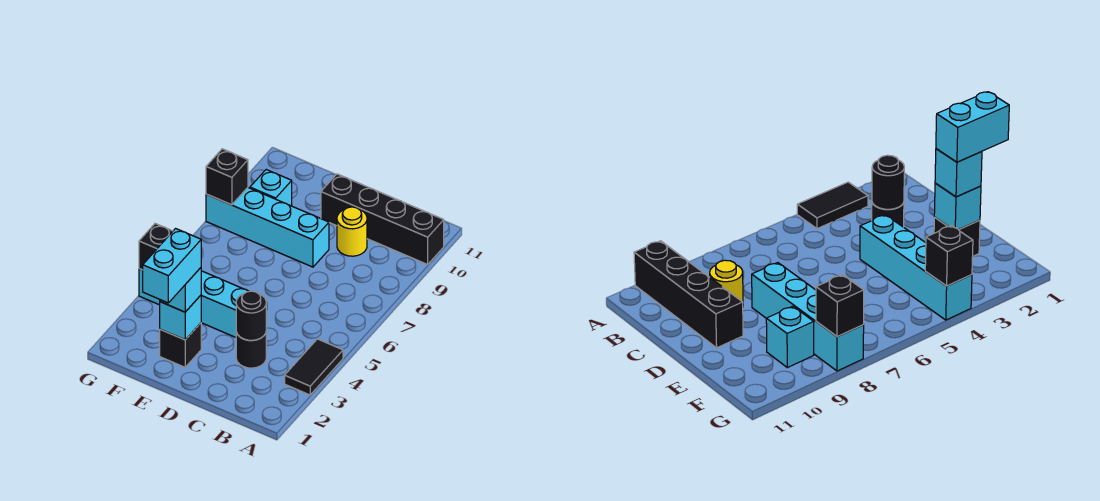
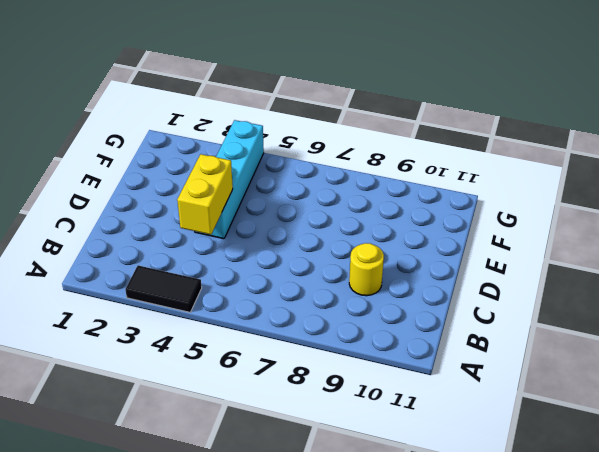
yellow 1x2 brick [177,154,233,235] -> none
none -> black 1x4 brick [321,174,444,264]
none -> black 1x1 round brick [236,332,266,368]
none -> cyan 1x4 brick [206,188,329,267]

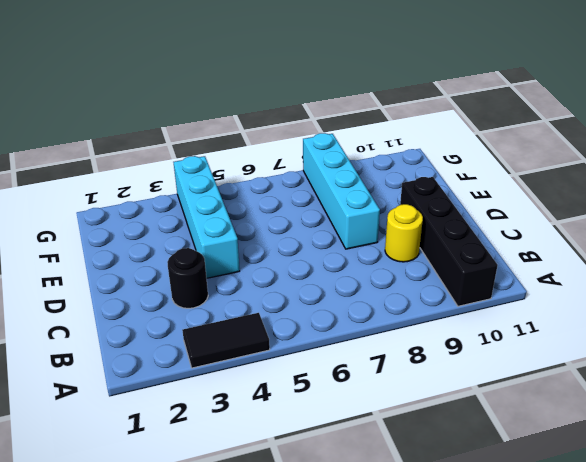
none -> black 1x1 brick [160,323,201,367]
none -> cyan 1x1 brick [250,170,292,206]
none -> black 1x1 round brick [236,291,266,340]

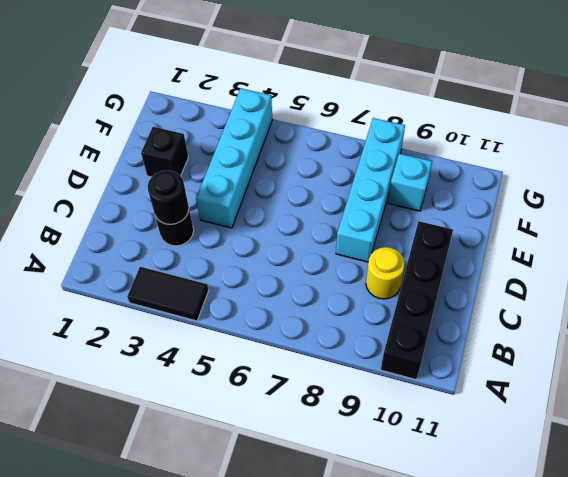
none -> cyan 1x1 brick [160,295,201,340]
none -> black 1x1 brick [139,224,173,270]
none -> black 1x1 brick [206,149,248,205]

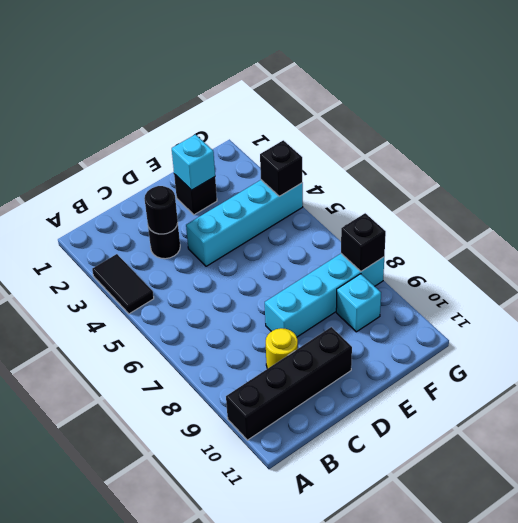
none -> cyan 1x1 brick [160,268,201,312]
none -> cyan 1x2 brick [143,229,201,303]

